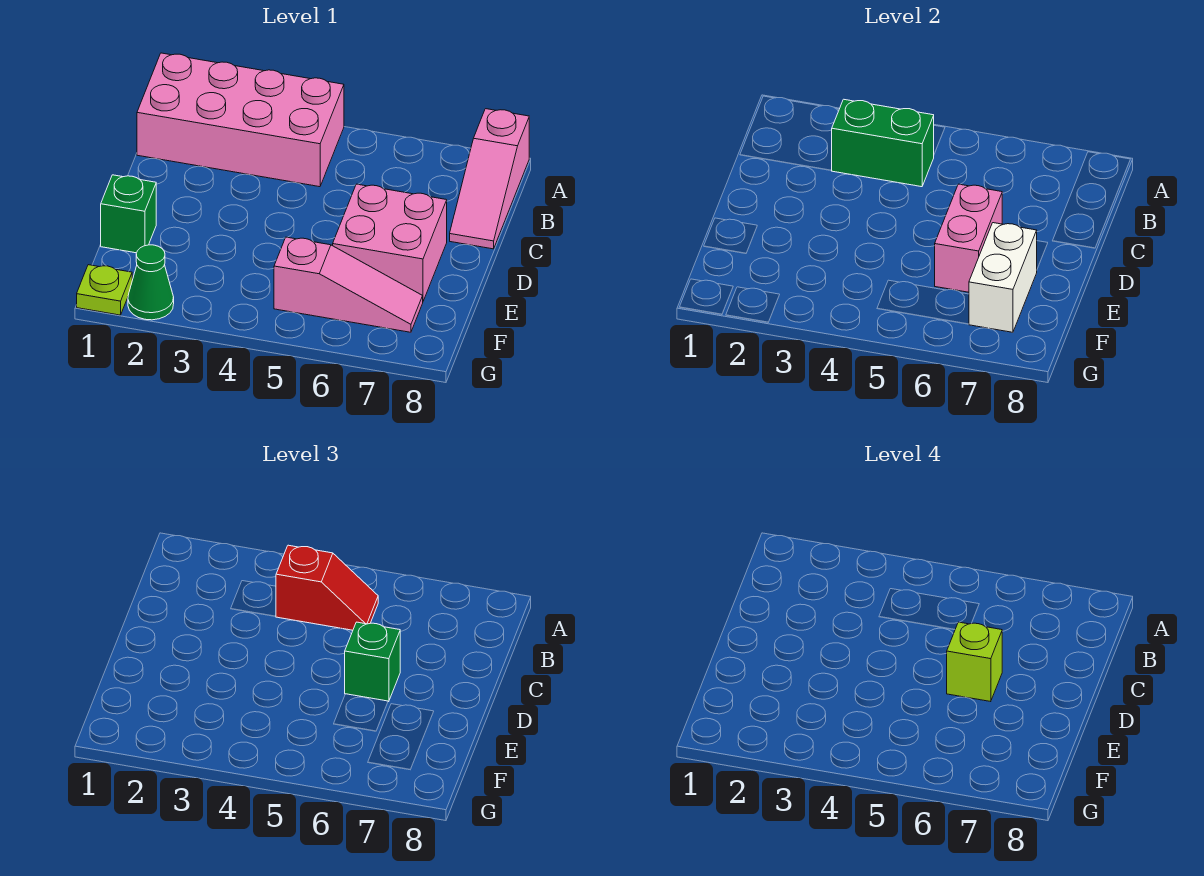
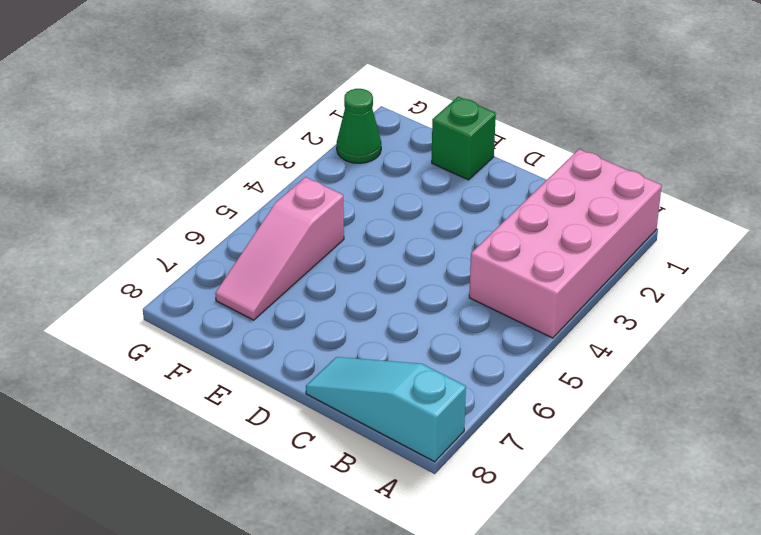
cyan 1x3 slope [306,357,466,462] -> pink 1x3 slope [450,109,529,249]
none -> pink 2x2 brick [333,184,447,301]
none -> lime 1x1 plate [77,265,132,315]
none -> green 1x2 brick [831,99,934,187]

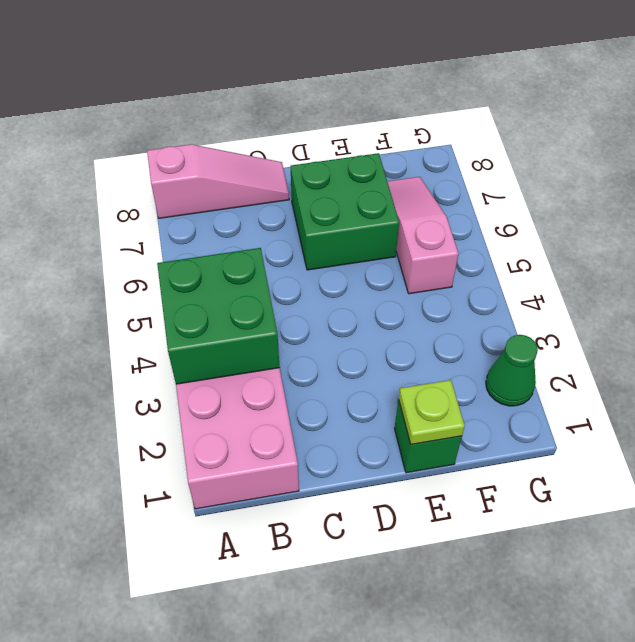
green 2x2 brick [157,248,280,384] -> green 1x2 brick [831,99,934,187]
green 2x2 brick [291,153,399,270] -> pink 2x2 brick [333,184,447,301]
lime 1x1 plate [399,380,465,444] -> lime 1x1 plate moved to [77,265,132,315]
none -> pink 1x2 brick [935,184,1002,292]
none -> white 1x2 brick [969,223,1037,332]
none -> red 1x2 slope [276,545,378,630]

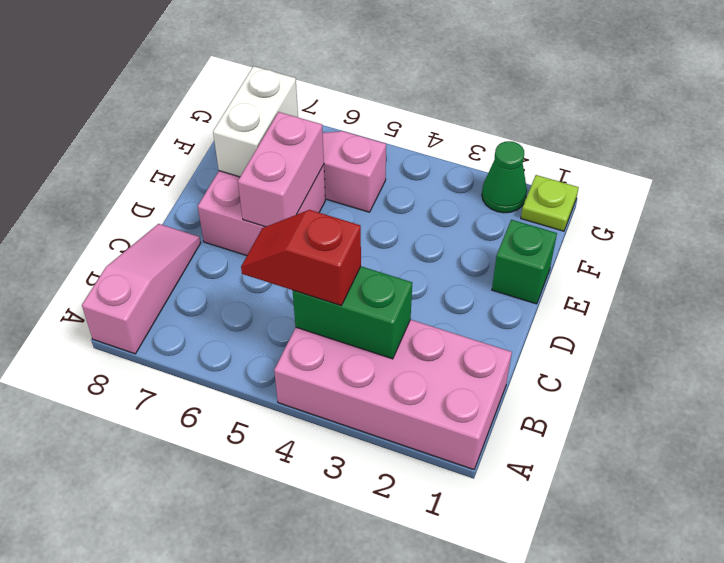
none -> green 1x1 brick [345,622,400,702]
none -> lime 1x1 brick [947,622,1002,702]

